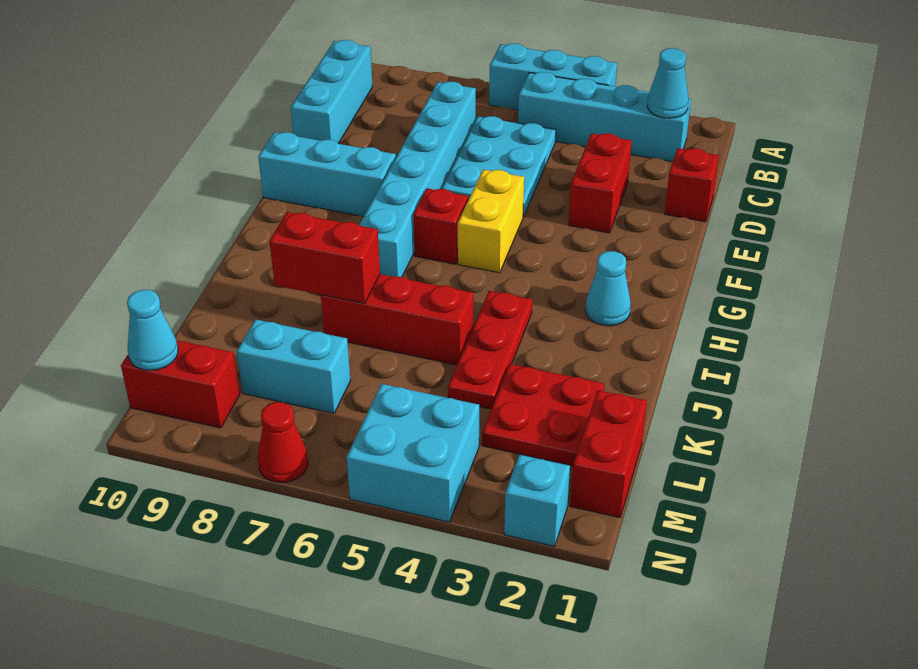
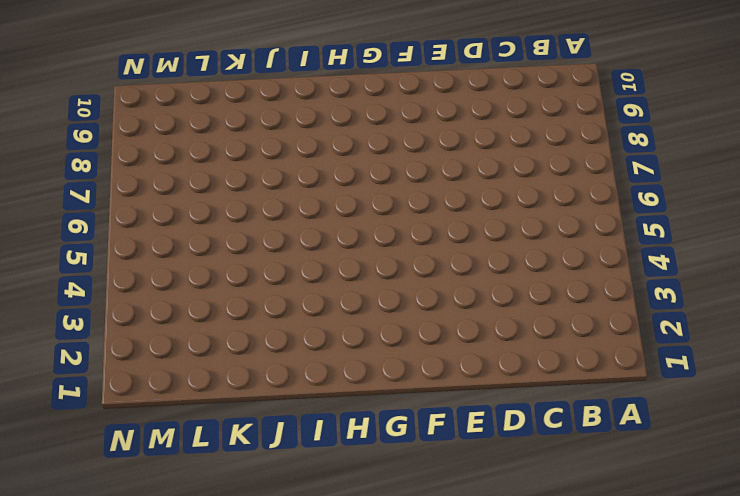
none -> cyan 1x3 brick [489,44,617,110]
none -> cyan 1x4 brick [518,72,691,162]
none -> cyan 1x3 brick [291,40,373,144]

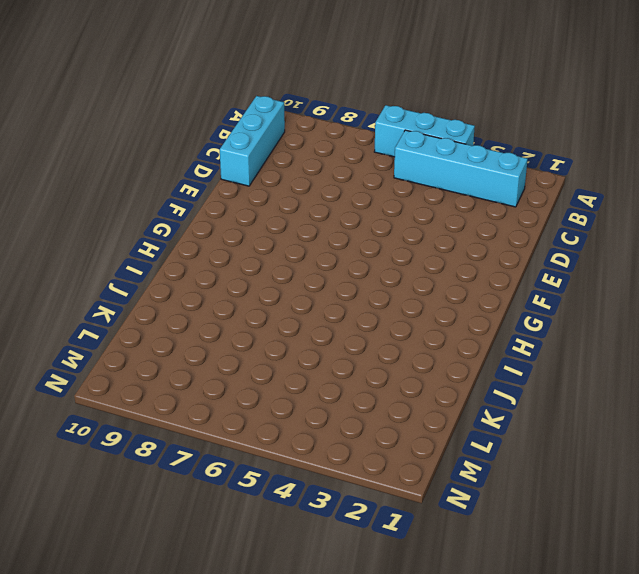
none -> cyan 2x3 plate [441,116,556,217]
none -> cyan 1x6 brick [359,82,476,277]
none -> red 1x1 brick [665,148,719,222]

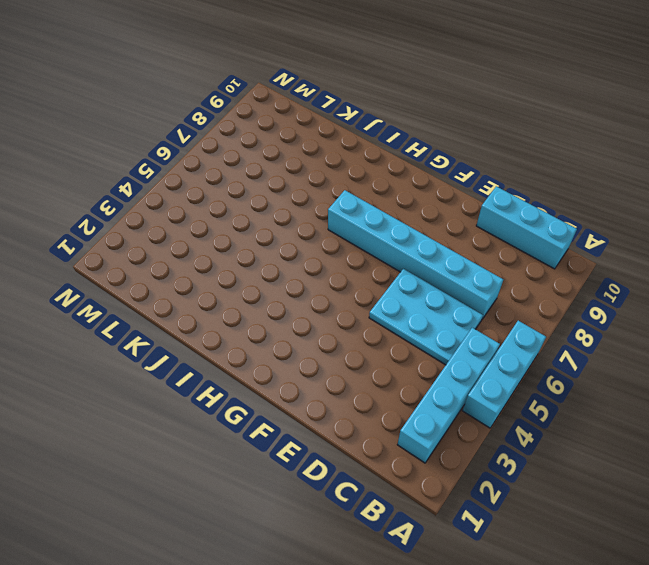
none -> red 1x1 brick [665,148,719,222]
none -> red 1x2 brick [569,133,632,233]
none -> yellow 1x2 brick [458,170,524,273]

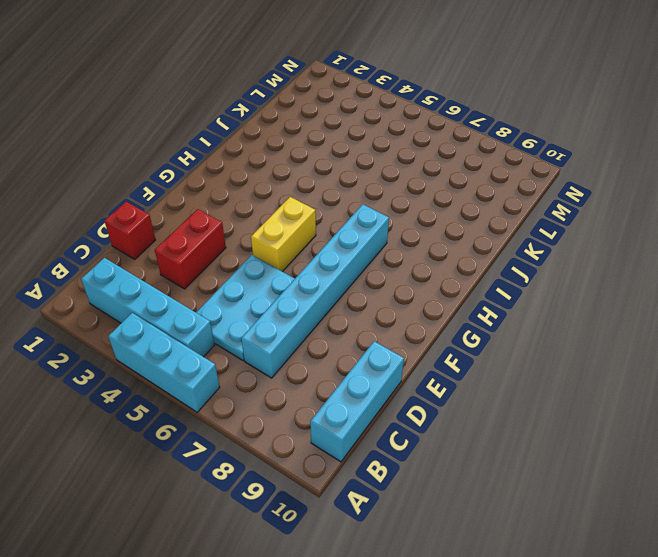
none -> cyan 1x3 brick [258,132,396,217]
none -> red 1x1 brick [413,188,468,264]
none -> cyan 1x1 cone [585,251,631,326]

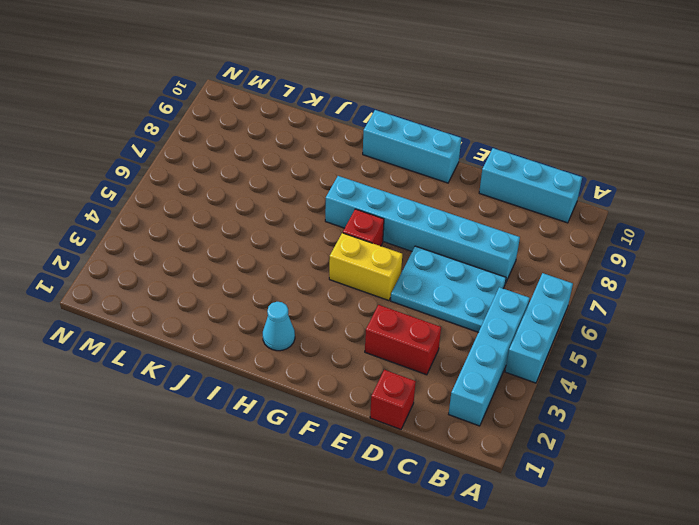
cyan 1x3 brick [363,110,461,183] -> cyan 1x3 brick turned to [258,132,396,217]
none -> red 1x3 plate [448,291,532,409]
none -> red 1x3 brick [321,274,473,365]
none -> red 2x2 plate [482,364,604,466]

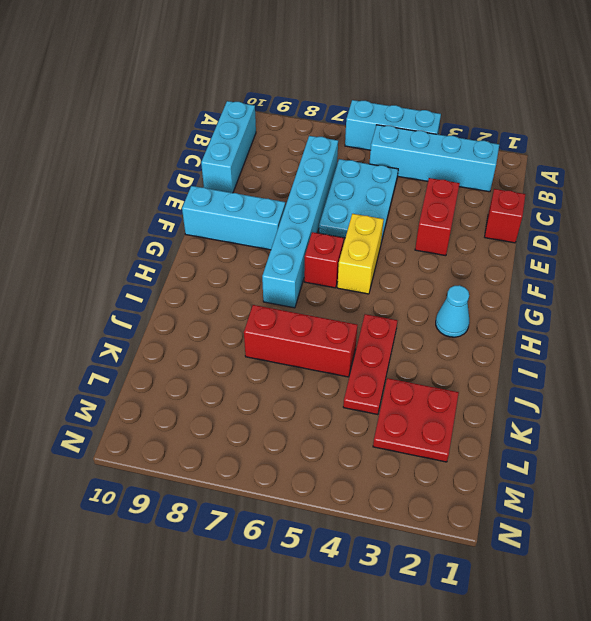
none -> red 1x2 brick [570,390,647,518]
none -> cyan 1x2 brick [237,319,351,413]
none -> cyan 2x2 brick [346,384,479,522]

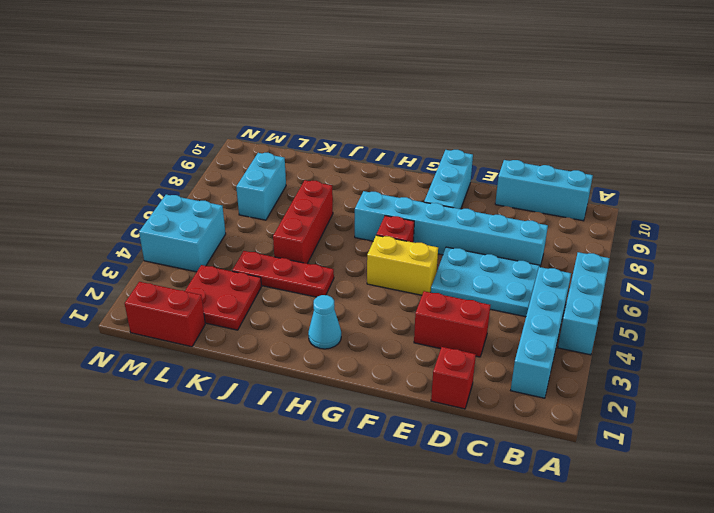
none -> red 1x2 brick [121,340,240,428]
none -> cyan 1x1 brick [504,454,570,546]
none -> red 1x1 cone [258,402,308,483]

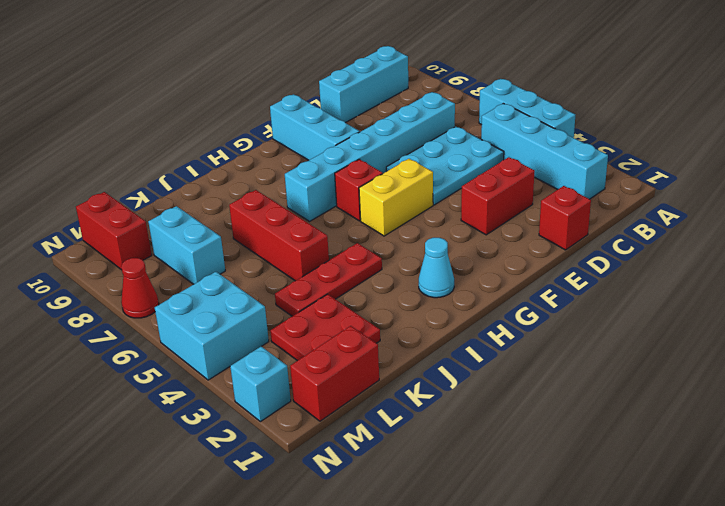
none -> cyan 1x1 cone [647,48,689,118]
none -> red 1x2 brick [269,212,380,303]
none -> cyan 1x1 cone [127,290,178,370]

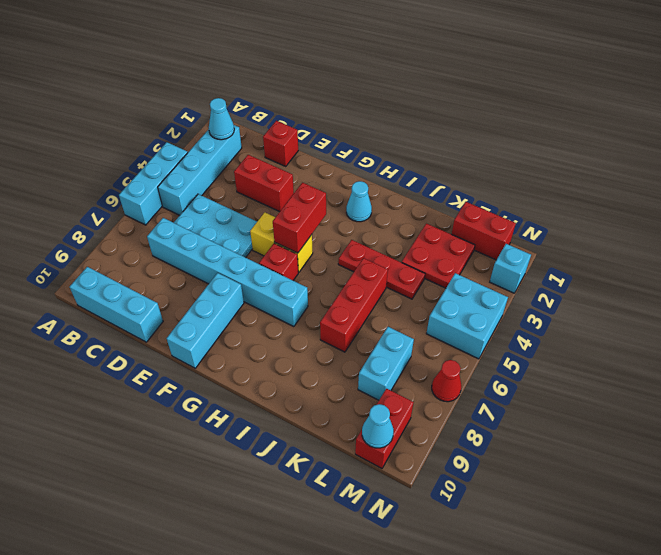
red 1x2 brick [273,183,326,253] -> red 1x2 brick moved to [269,212,380,303]

